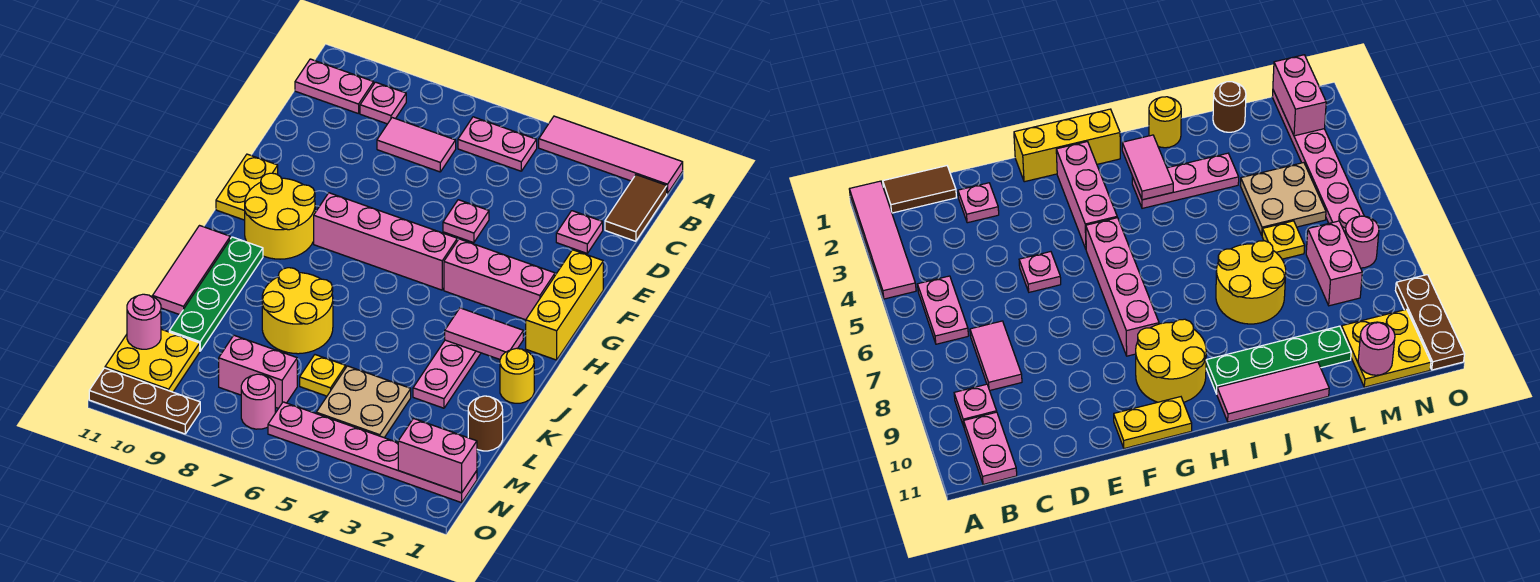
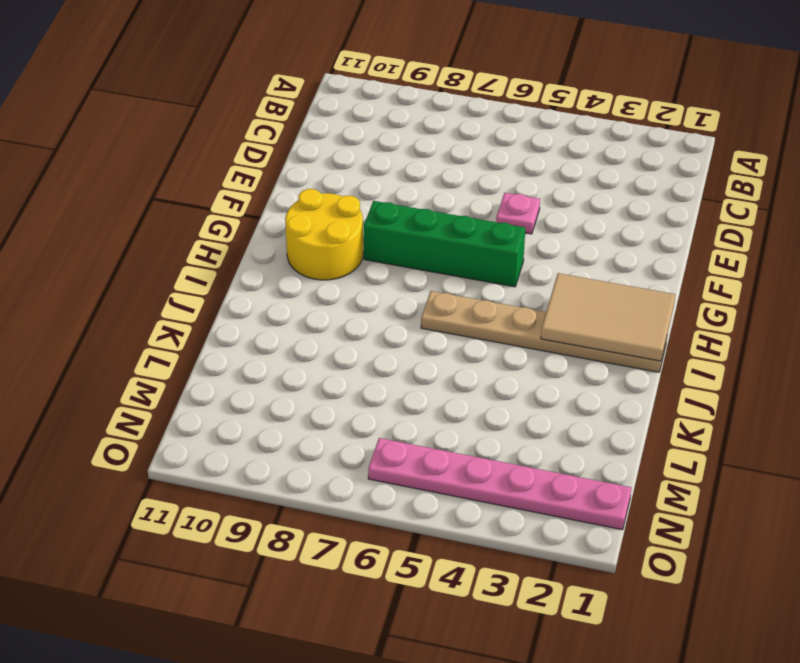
green 1x4 brick [364,201,525,287] -> pink 1x4 brick [314,193,457,290]
tan 2x3 tile [541,273,675,361] -> pink 1x2 tile [445,308,523,359]
tan 1x6 plate [421,291,667,372] -> pink 1x3 plate [413,340,481,408]
none -> pink 1x4 tile [539,116,683,194]
none -> brown 1x2 tile [605,175,667,241]
none -> pink 1x2 plate [458,117,537,171]

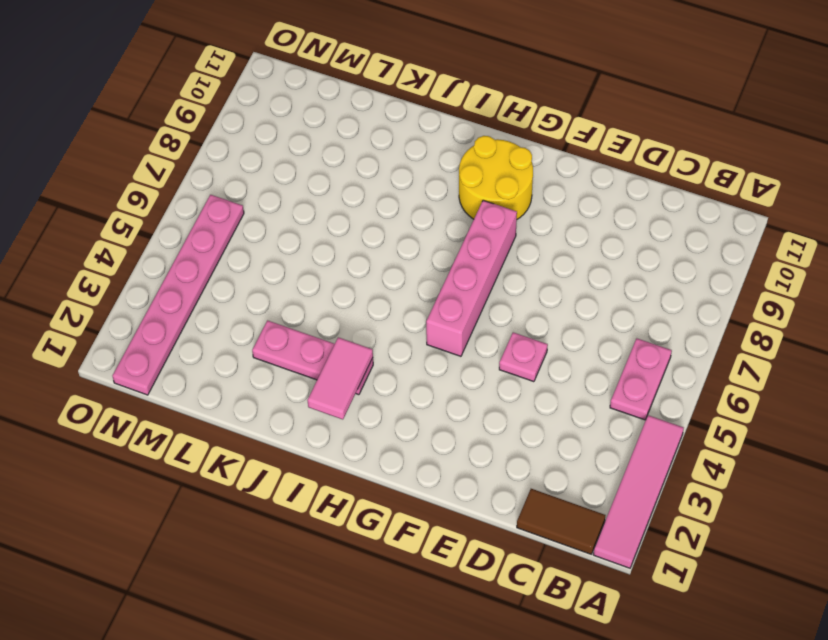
none -> pink 1x1 plate [360,82,406,124]
none -> pink 1x2 plate [295,59,374,114]
none -> pink 1x2 tile [377,118,456,172]

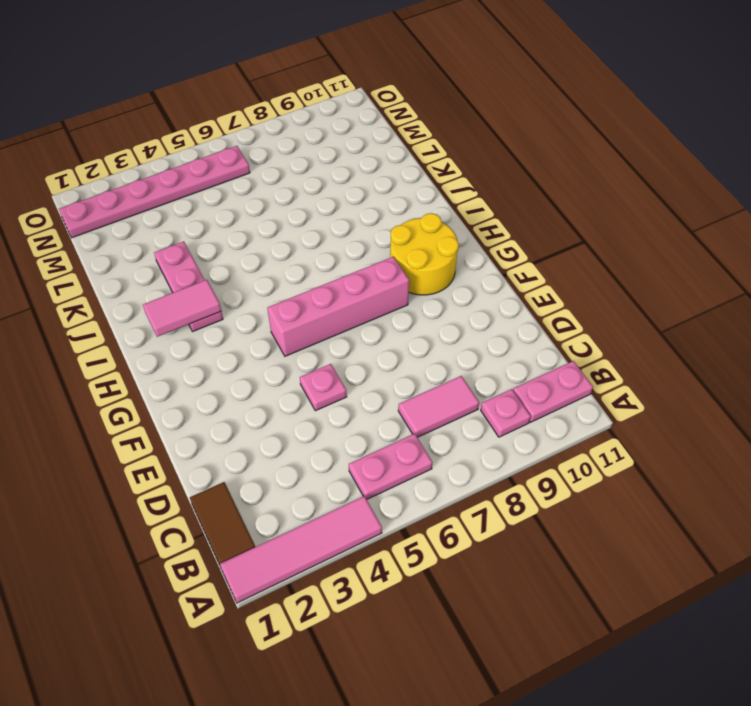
none -> pink 1x1 plate [556,211,603,253]
none -> yellow 1x3 brick [526,250,603,360]
none -> yellow 1x2 plate [216,154,278,220]

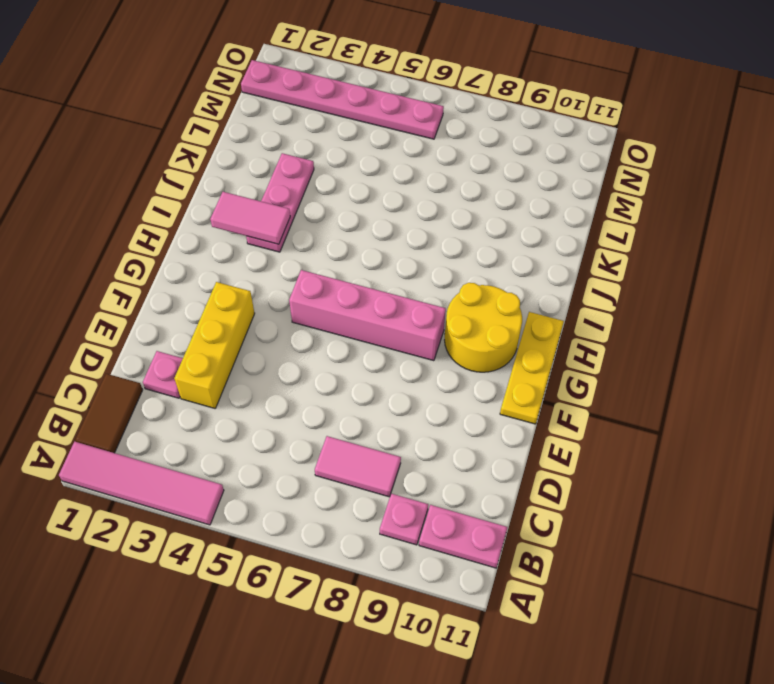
yellow 1x3 brick [174,282,255,408] -> yellow 1x3 brick moved to [526,250,603,360]
yellow 1x3 plate [500,312,564,424] -> yellow 1x2 plate [216,154,278,220]
none -> pink 1x2 plate [458,117,537,171]
none -> pink 1x1 plate [443,200,489,243]
none -> pink 1x3 brick [444,239,555,320]

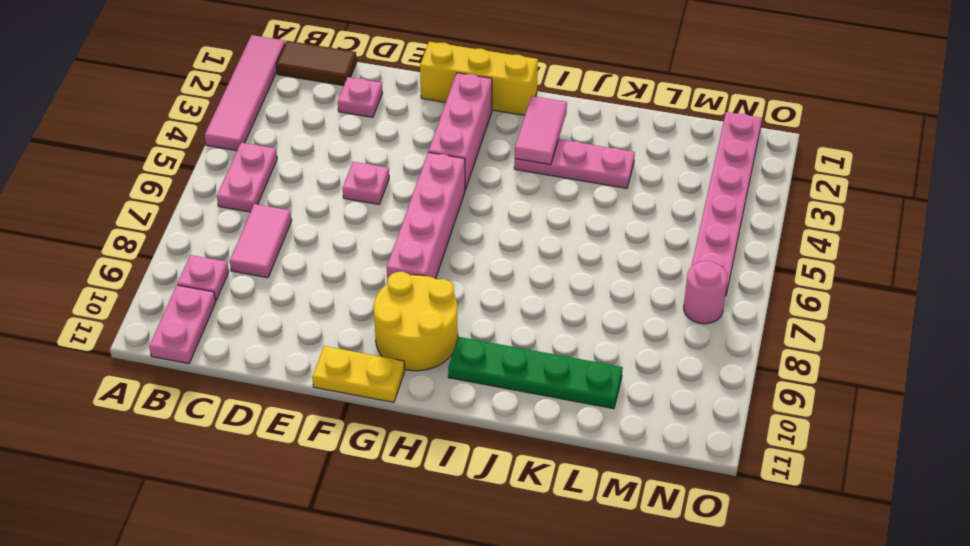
none -> pink 1x3 tile [153,226,230,315]
none -> yellow 1x1 round brick [500,348,534,403]
none -> yellow 2x2 round brick [262,268,333,354]

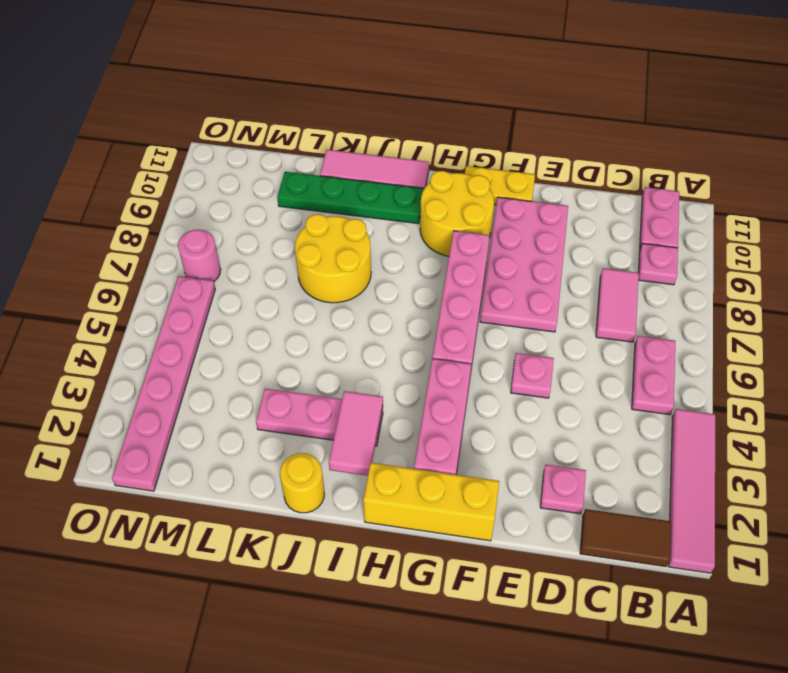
pink 2x4 plate [480,197,568,332] -> none
none -> brown 1x1 round brick [468,396,503,451]
none -> tan 2x2 plate [316,366,411,438]
none -> yellow 1x1 plate [300,355,346,396]

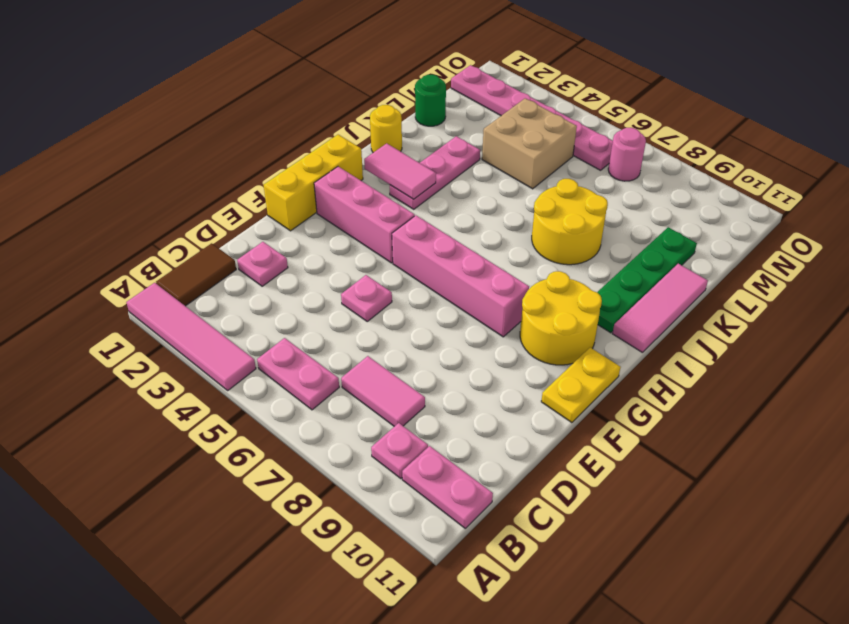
green 1x1 round brick [415,74,446,126] -> brown 1x1 round brick [468,396,503,451]
tan 2x2 brick [482,98,577,189] -> tan 2x2 plate [316,366,411,438]
none -> yellow 1x1 plate [300,355,346,396]
none -> pink 1x2 brick [219,335,297,408]
none -> yellow 2x2 plate [105,329,200,392]

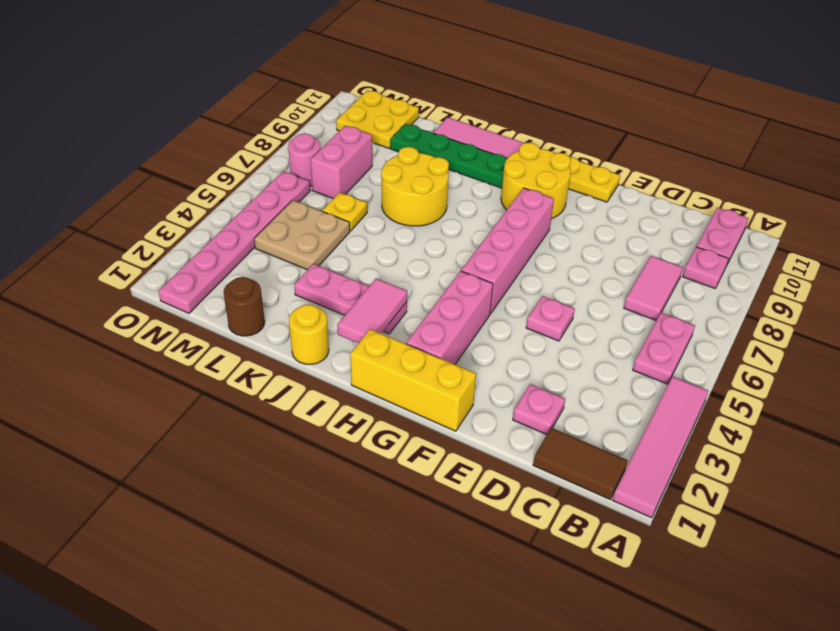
none -> brown 1x3 plate [89,368,200,434]
none -> pink 1x1 round brick [127,294,161,349]
none -> pink 1x2 brick [398,419,477,493]

